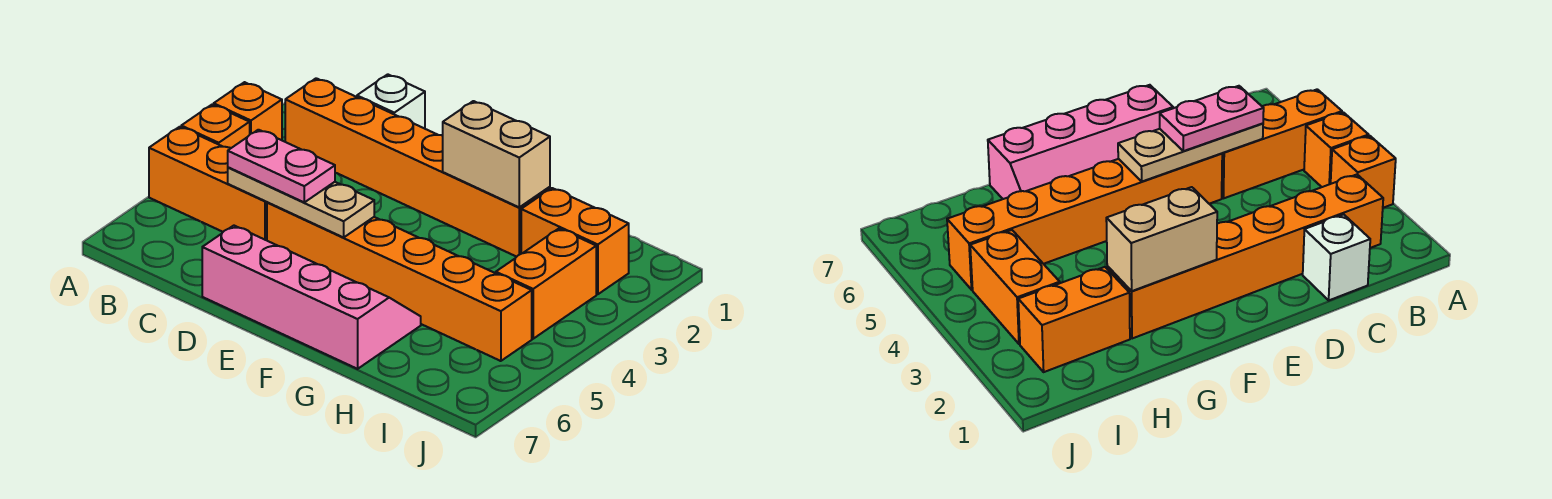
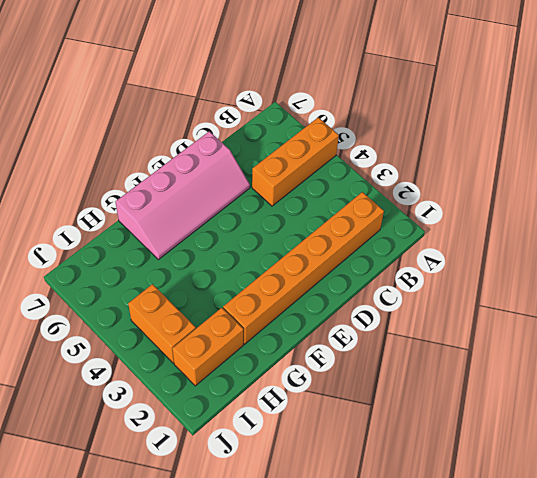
none -> orange 1x1 brick [214,82,282,140]
none -> orange 1x1 brick [181,105,250,148]
none -> white 1x1 brick [357,74,425,129]

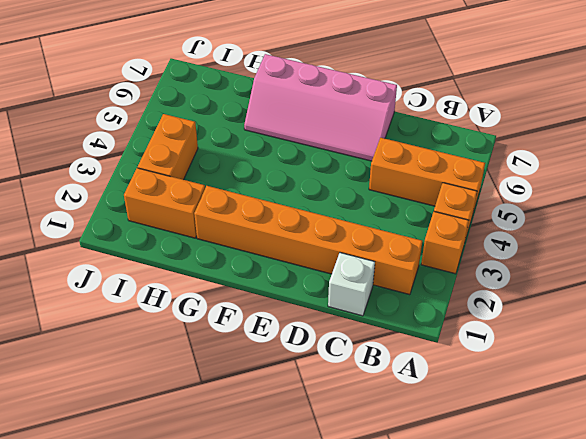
none -> orange 1x6 brick [267,202,532,361]
none -> tan 1x3 plate [228,167,374,237]
none -> tan 1x2 brick [443,101,550,207]

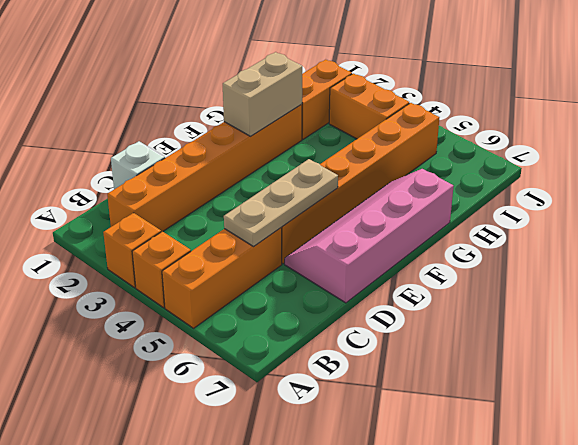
none -> pink 1x2 plate [228,130,335,202]

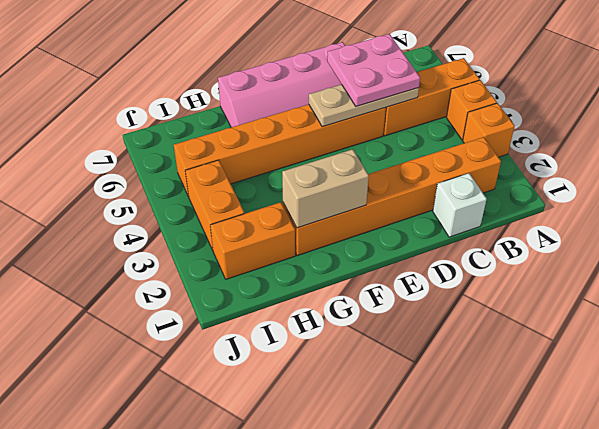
pink 2x2 plate [327,34,420,106] -> pink 1x2 plate [228,130,335,202]

